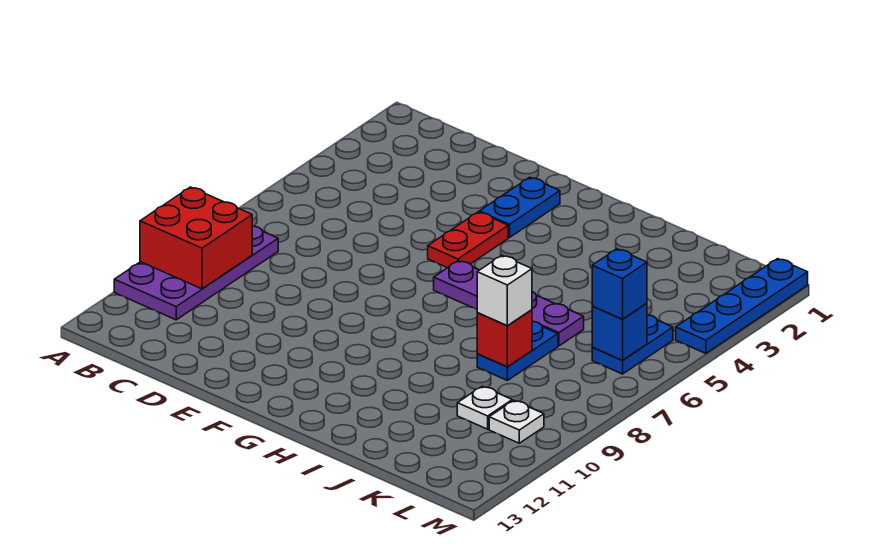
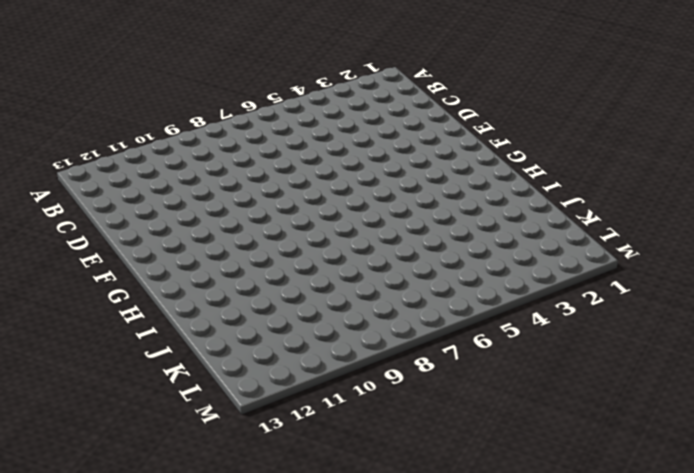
none -> purple 2x4 plate [114,226,278,320]
none -> blue 1x2 plate [479,177,560,238]
none -> red 1x2 plate [428,212,508,268]

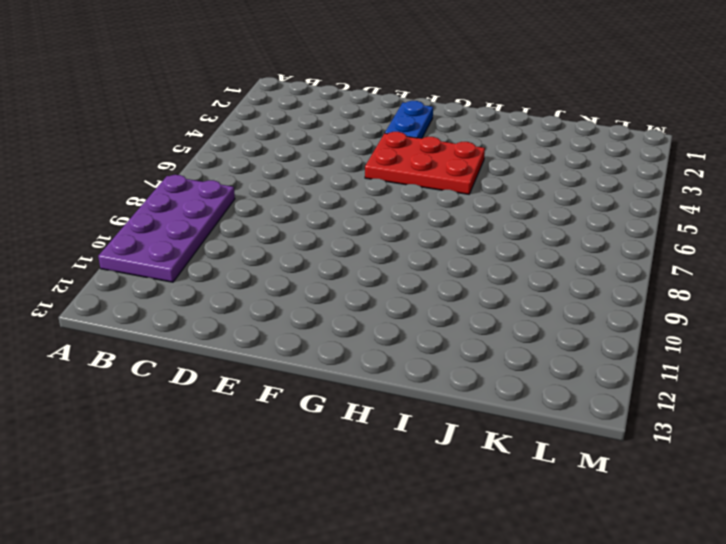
red 2x3 plate [365,132,485,194] -> red 1x2 plate [428,212,508,268]
none -> purple 1x4 plate [434,261,584,346]
none -> blue 1x2 plate [477,321,558,380]
none -> white 1x1 plate [457,386,512,429]

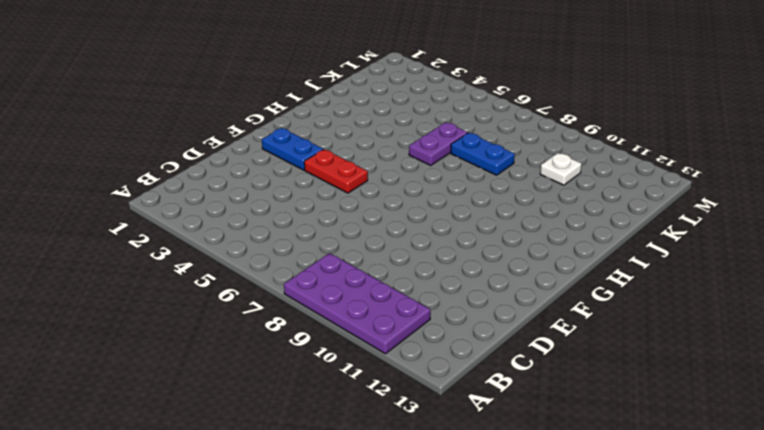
purple 1x2 plate [409,122,468,165] -> purple 1x4 plate [434,261,584,346]
none -> blue 1x2 plate [592,315,673,374]
none -> white 1x1 plate [489,400,544,443]
none -> blue 1x4 plate [676,259,808,353]

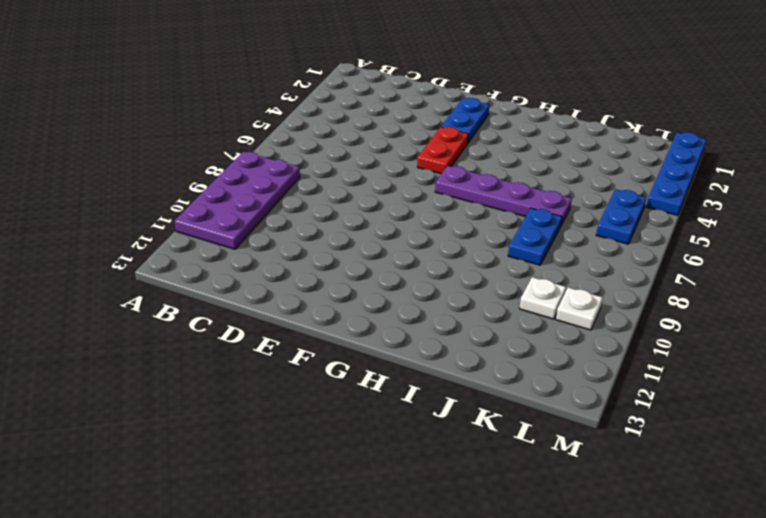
none -> red 2x2 brick [140,187,252,289]
none -> red 1x1 brick [477,310,532,367]
none -> blue 1x1 brick [592,303,647,360]

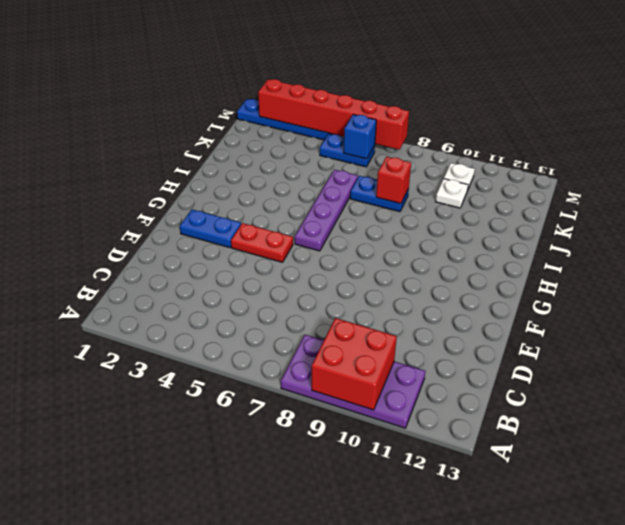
red 1x6 brick [258,79,409,150] -> none
none -> white 1x1 brick [477,255,532,326]
none -> blue 1x1 brick [592,249,647,319]

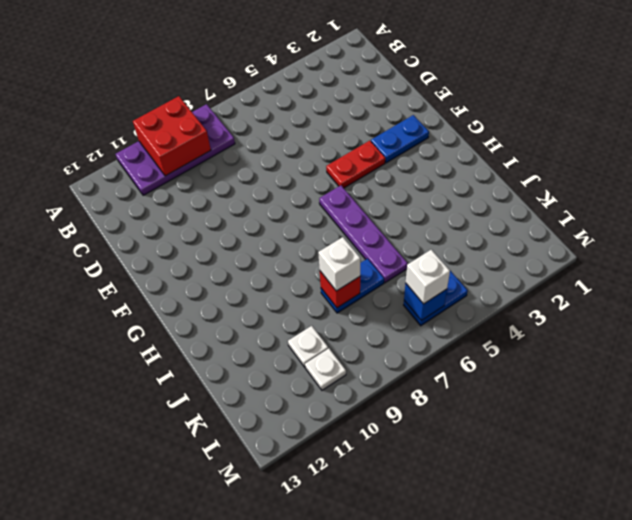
white 1x1 brick [406,250,450,304] -> blue 1x1 brick [592,249,647,319]
none -> blue 1x4 plate [676,259,808,353]

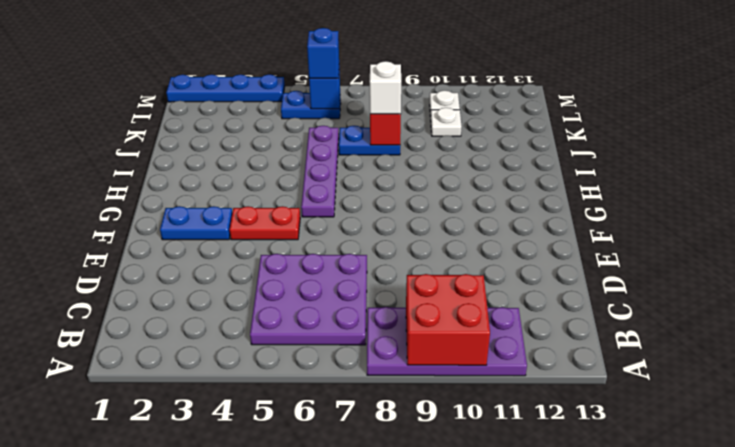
purple 3x3 plate [250,254,367,345] -> none

